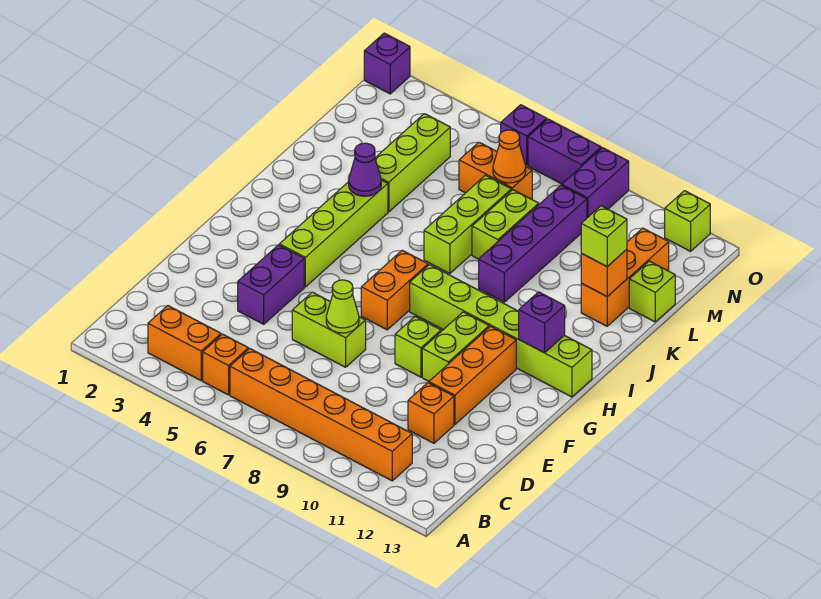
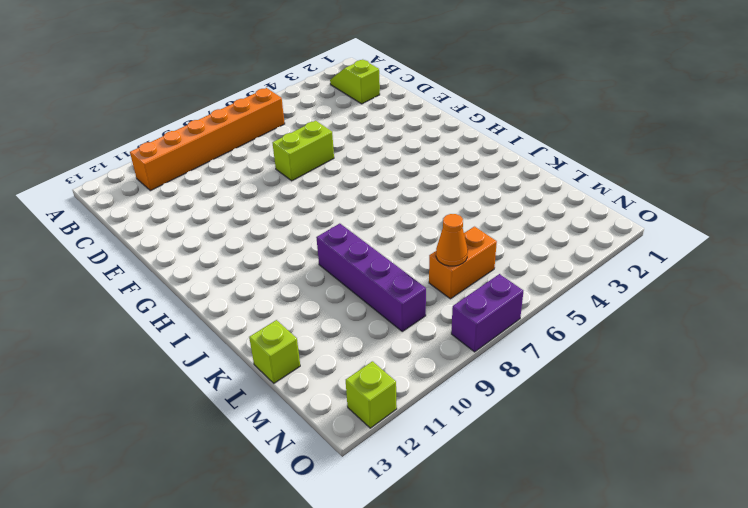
lime 1x2 slope [330,60,380,104] -> none
none -> orange 1x2 brick [148,306,221,380]
none -> orange 1x1 brick [203,334,248,395]
none -> orange 1x1 brick [408,383,454,443]
none -> purple 1x2 brick [238,245,304,324]

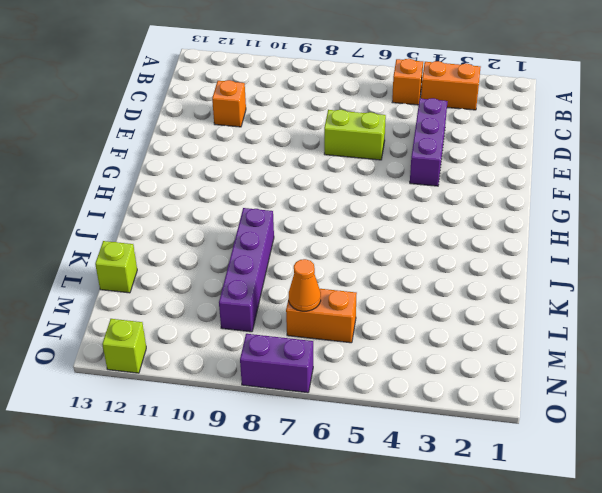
purple 1x3 brick [410,98,447,186] -> purple 1x2 brick [238,245,304,324]
none -> orange 1x6 brick [230,349,412,481]
none -> orange 1x3 brick [429,326,516,425]
none -> lime 1x1 brick [395,317,441,377]
none -> lime 1x2 brick [422,312,489,381]

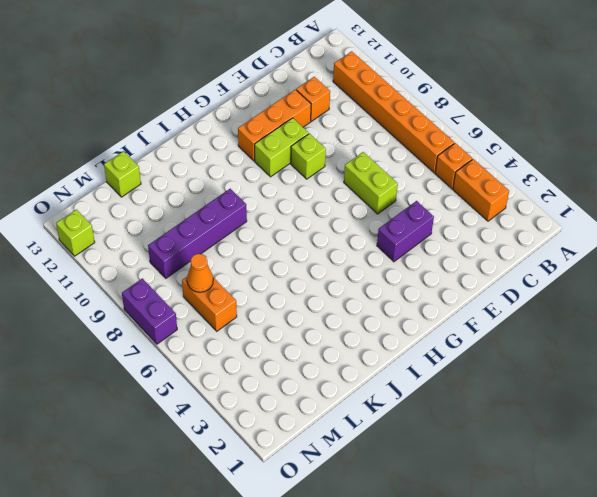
none -> lime 1x4 brick [279,180,388,287]
none -> orange 1x2 brick [361,250,428,330]
none -> lime 1x6 brick [410,265,592,397]
none -> lime 1x3 brick [424,175,511,274]

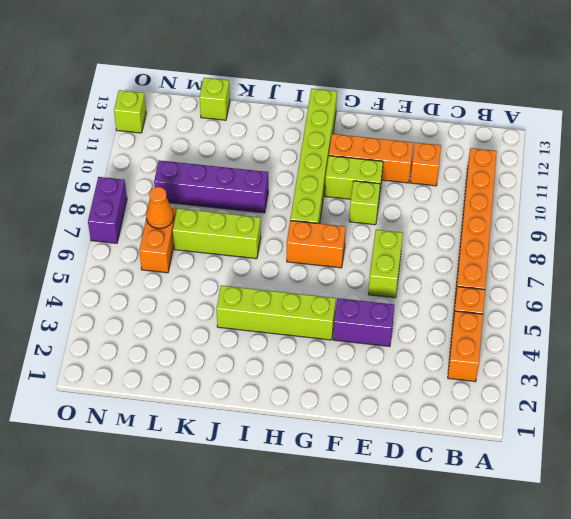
none -> lime 1x3 brick [375,114,450,212]
none -> lime 1x2 brick [472,190,539,259]
none -> orange 1x3 brick [581,228,669,326]
none -> purple 1x2 brick [562,148,629,218]

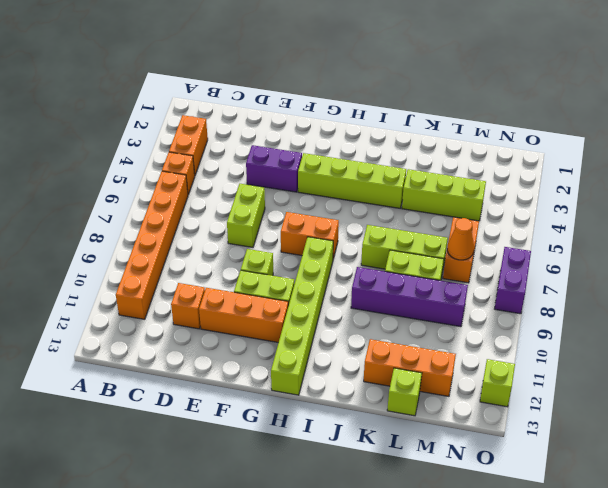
none -> purple 1x2 brick [562,148,629,218]
none -> purple 1x1 brick [364,33,410,94]
none -> purple 1x1 brick [501,105,547,165]
none -> lime 1x1 cone [326,280,359,333]

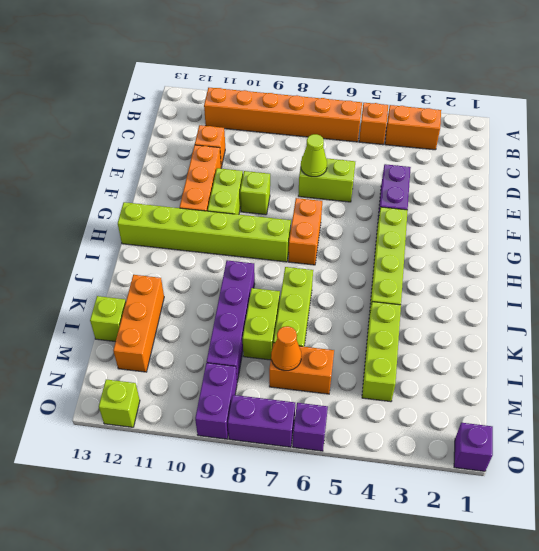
none -> purple 1x1 brick [519,292,565,353]
none -> purple 1x1 cone [349,143,381,196]
none -> orange 1x1 brick [581,249,627,296]
none -> lime 1x1 brick [581,206,627,267]

